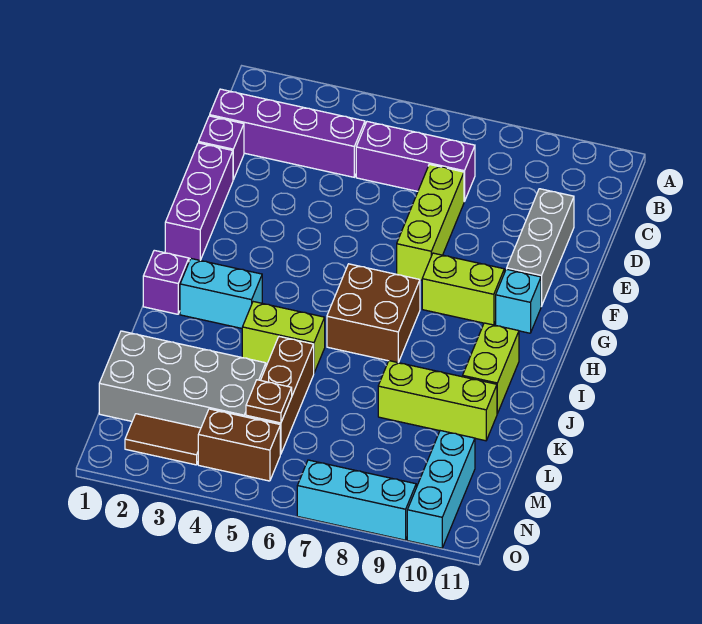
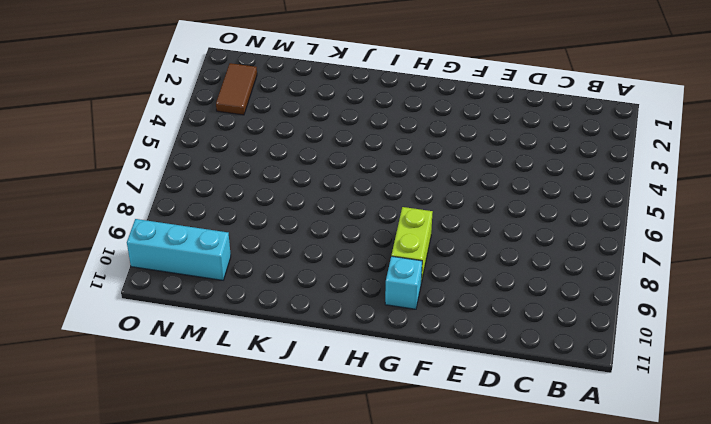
none -> purple 1x4 brick [210,89,365,177]
none -> purple 1x3 brick [356,122,475,201]
none -> purple 1x1 brick [199,116,244,180]

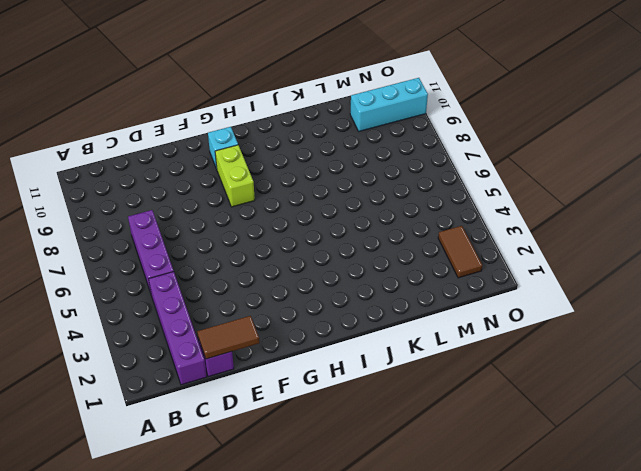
brown 1x2 tile [197,316,259,359] -> none
none -> lime 1x3 brick [397,164,464,280]
none -> grey 1x3 brick [507,189,574,306]
none -> purple 1x3 brick [165,143,233,260]

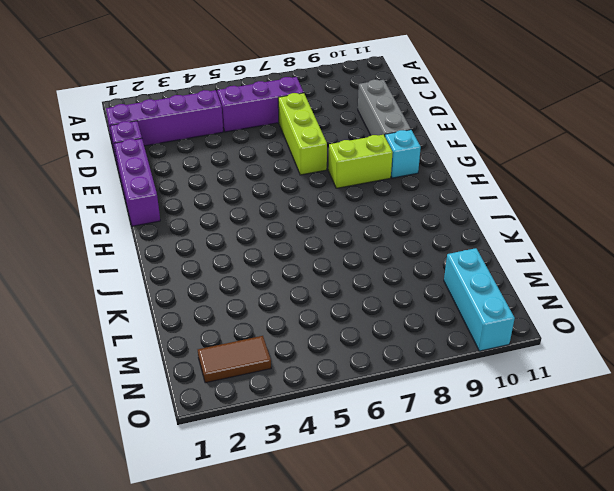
none -> brown 2x2 brick [327,264,420,362]
none -> purple 1x1 brick [143,250,189,314]
none -> cyan 1x2 brick [180,259,262,328]

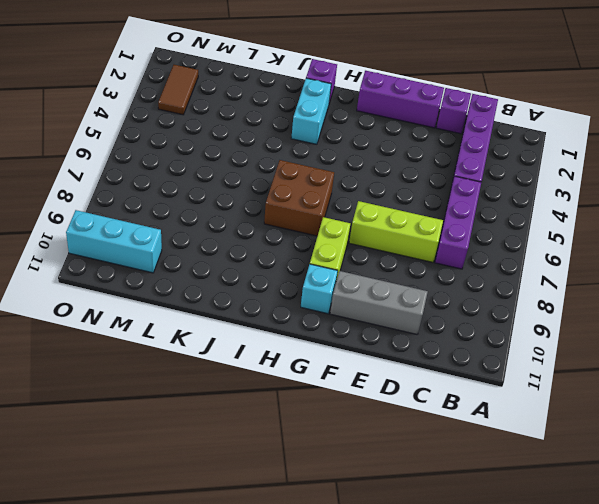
none -> lime 1x2 brick [463,323,519,414]
none -> lime 1x2 brick [242,302,325,373]
none -> brown 1x3 brick [246,337,314,454]

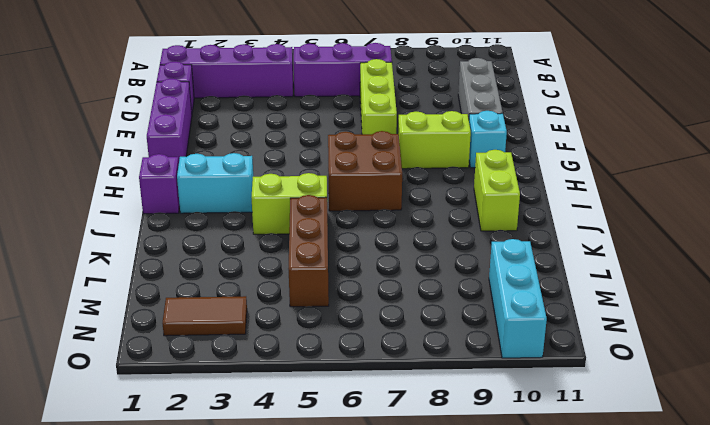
none -> lime 1x3 brick [378,361,497,441]
none -> grey 2x4 brick [99,331,266,428]
none -> brown 1x2 brick [198,409,280,481]

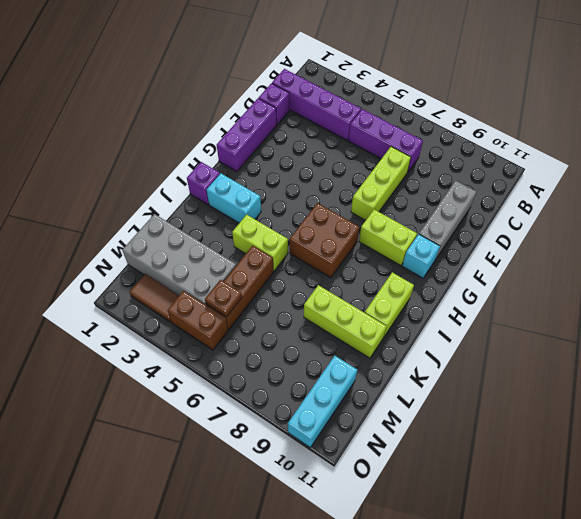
none -> cyan 1x3 brick [297,460,416,540]

